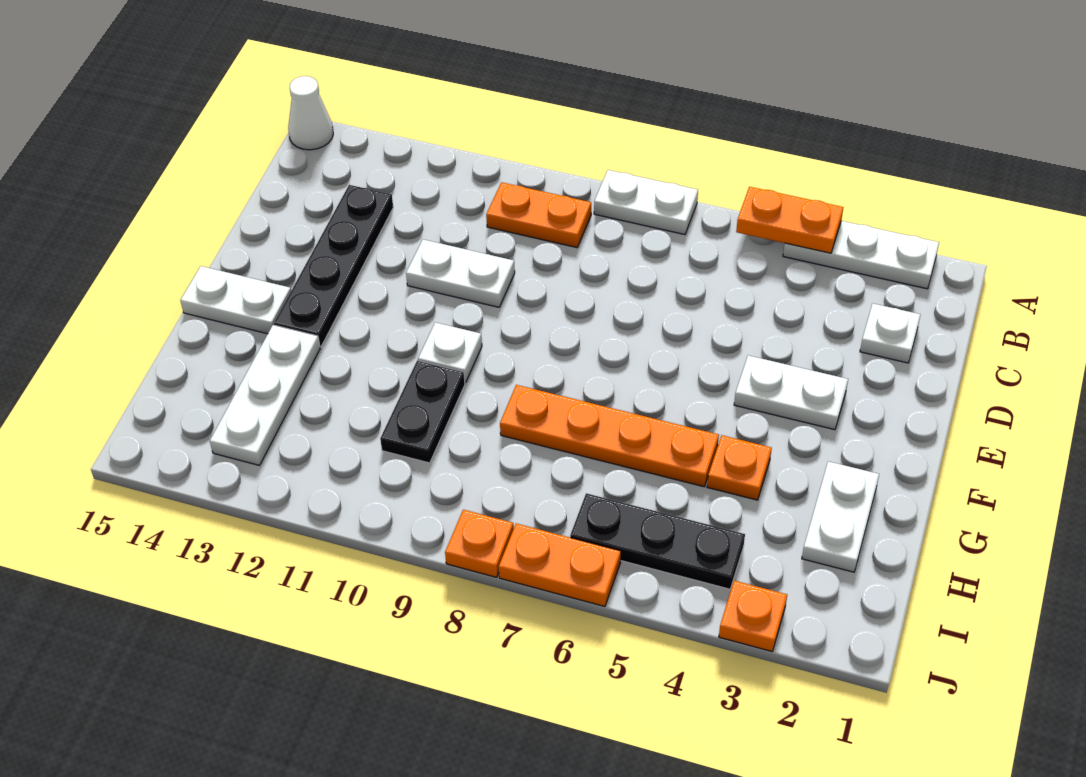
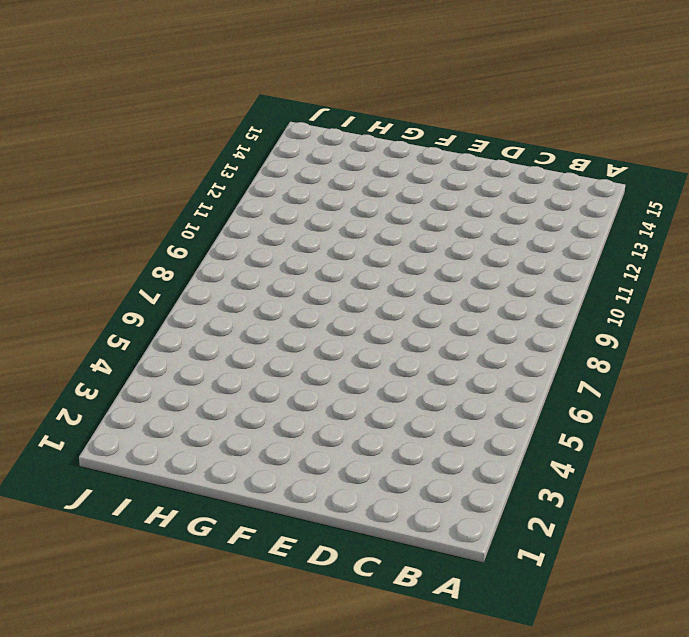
none -> white 1x3 plate [783,221,939,289]
none -> white 1x2 plate [594,170,698,235]
none -> white 1x1 cone [288,76,333,150]

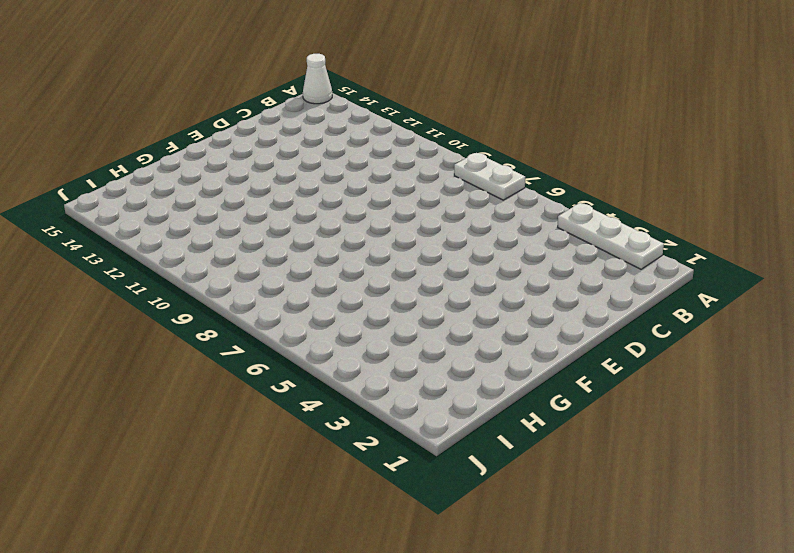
none -> orange 1x2 plate [486,182,591,248]
none -> white 1x1 plate [860,304,921,363]
none -> black 1x4 plate [274,185,393,347]

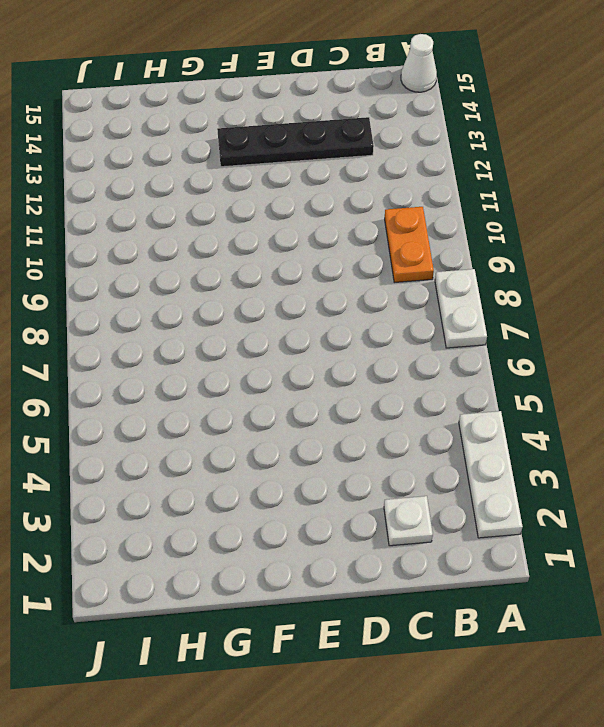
none -> white 1x2 plate [406,240,515,307]
none -> white 1x2 plate [734,355,848,430]
none -> white 1x1 plate [418,322,482,383]

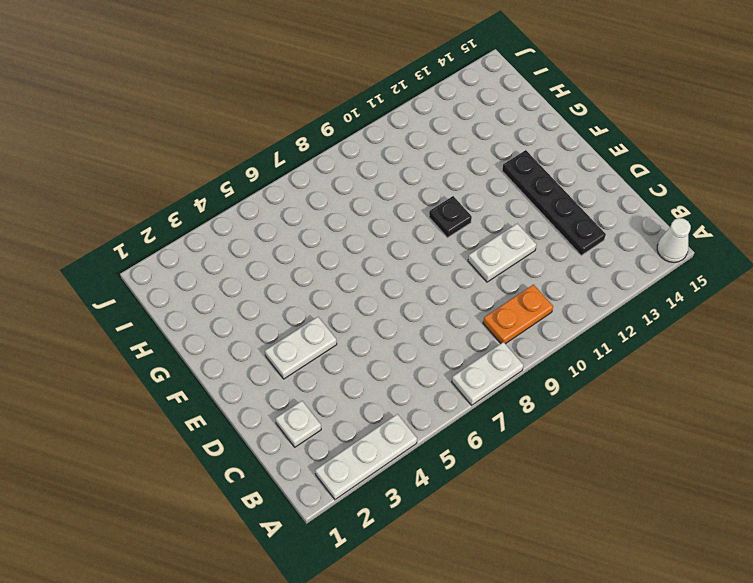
black 1x1 plate [429,196,472,238] -> white 1x1 plate [418,322,482,383]
none -> white 1x2 plate [180,266,291,334]
none -> white 1x2 plate [802,461,879,572]
none -> orange 1x1 plate [707,435,772,500]

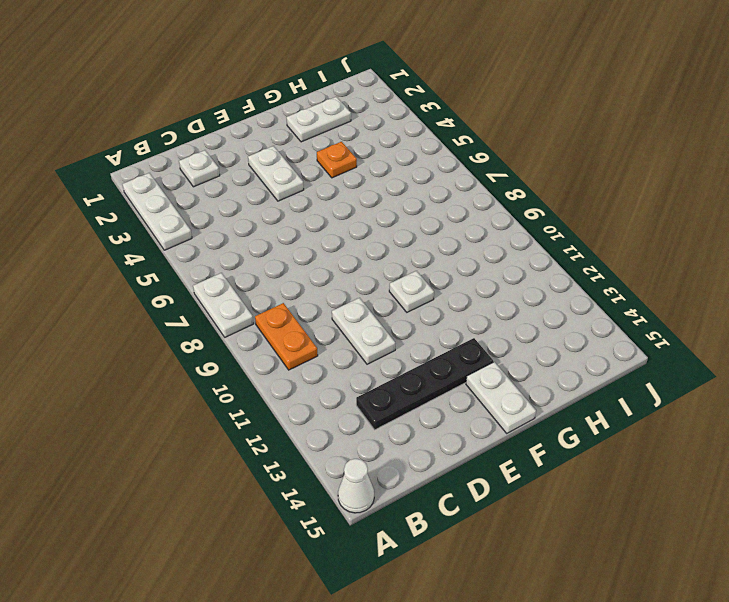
none -> orange 1x4 plate [500,385,719,487]
none -> black 1x2 plate [380,360,465,463]
none -> white 1x3 plate [210,325,320,465]

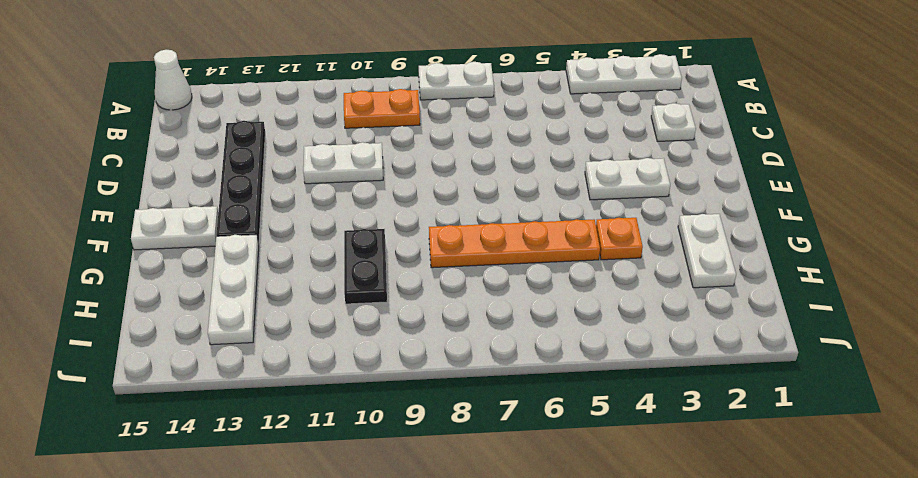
none -> white 1x1 plate [418,322,482,383]
none -> black 1x3 plate [570,493,745,589]
none -> orange 1x1 plate [719,581,787,651]

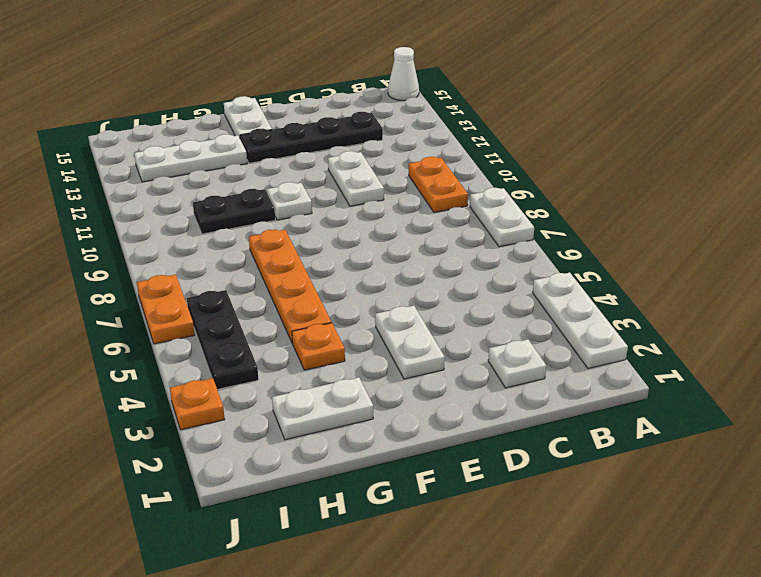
none -> orange 1x1 plate [445,510,514,577]
none -> orange 1x2 plate [736,187,843,253]

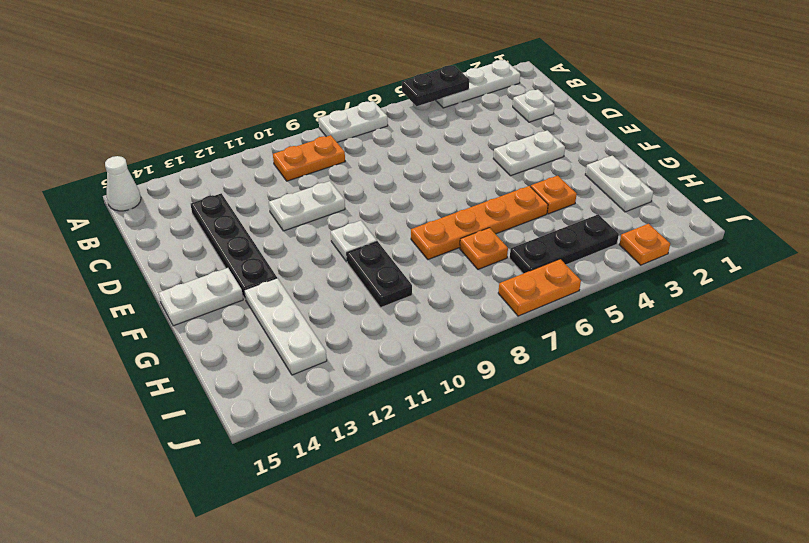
black 1x2 plate [402,66,469,106] -> orange 1x2 plate [736,187,843,253]
orange 1x1 plate [460,228,508,269] -> orange 1x1 plate moved to [445,510,514,577]

